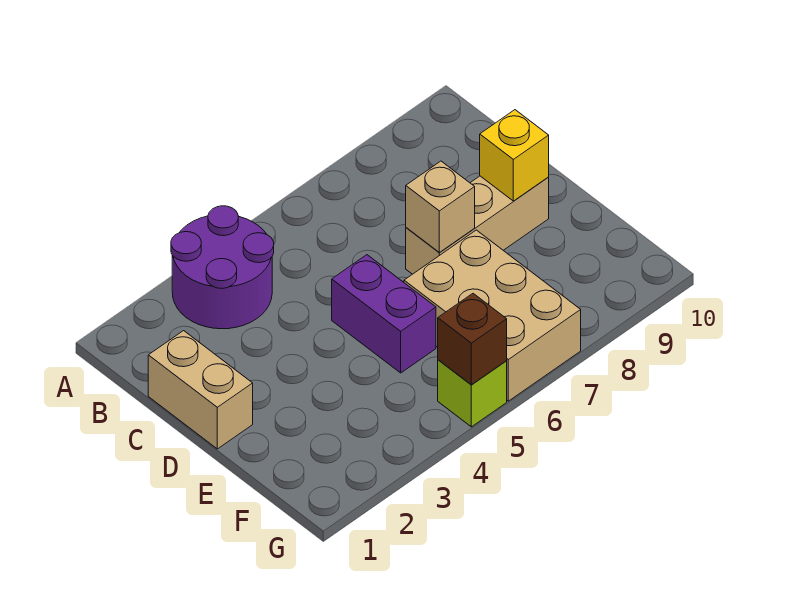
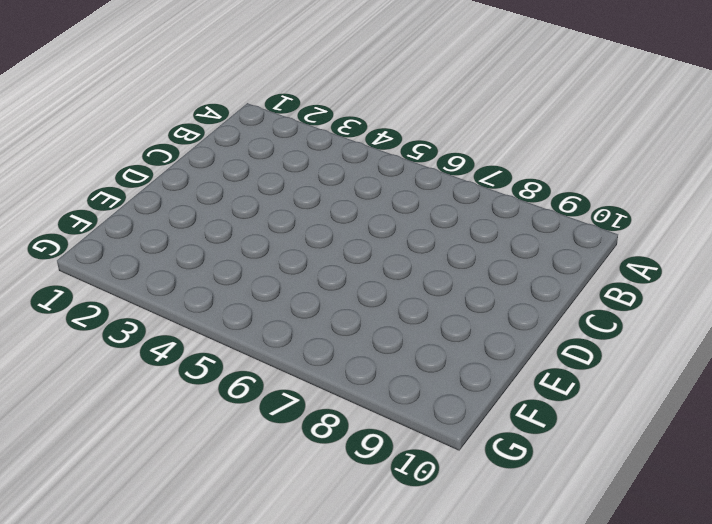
none -> purple 2x2 round brick [171,206,274,329]
none -> tan 1x2 brick [148,331,253,449]

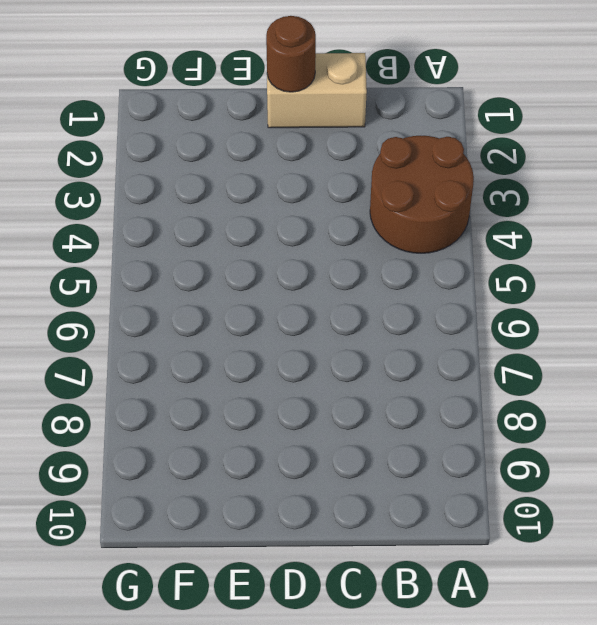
brown 2x2 round brick [370,136,474,253] -> purple 2x2 round brick [171,206,274,329]
brown 1x1 round brick [266,16,316,92] -> none
none -> purple 1x2 brick [332,255,436,373]
none -> tan 1x3 brick [406,176,549,274]

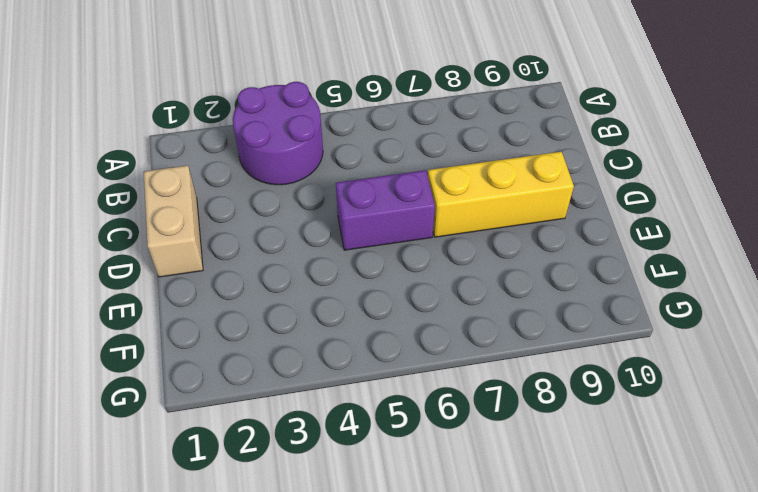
purple 1x2 brick [336,170,435,250] -> purple 1x2 brick turned to [332,255,436,373]
yellow 1x3 brick [428,152,574,237] -> tan 1x3 brick [406,176,549,274]
none -> tan 2x3 brick [404,230,581,401]
none -> lime 1x1 brick [438,360,507,427]

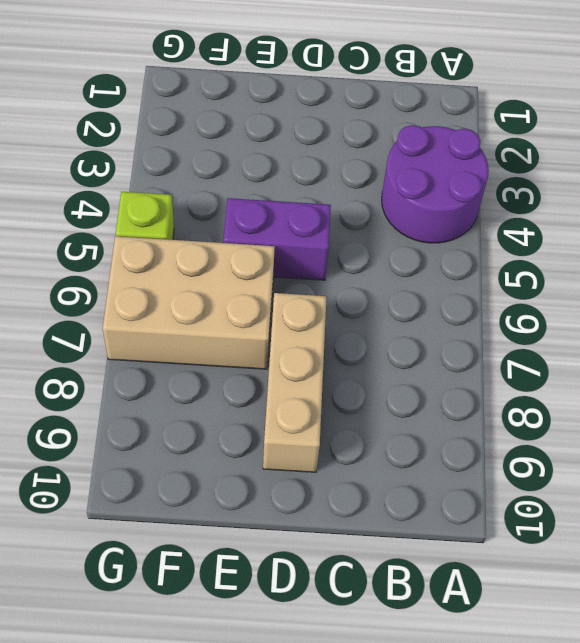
none -> tan 1x2 brick [148,331,253,449]
none -> tan 1x1 brick [406,161,475,252]

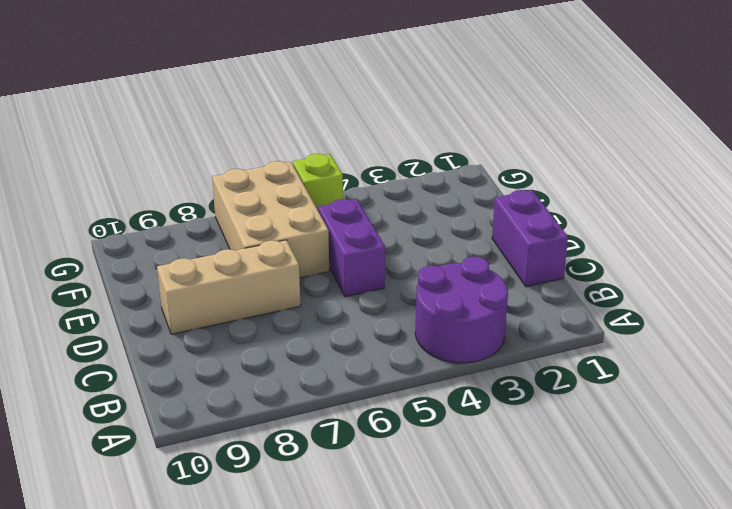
purple 1x2 brick [492,190,568,287] -> tan 1x2 brick [148,331,253,449]
none -> tan 1x1 brick [406,161,475,252]
none -> yellow 1x1 brick [480,110,549,201]

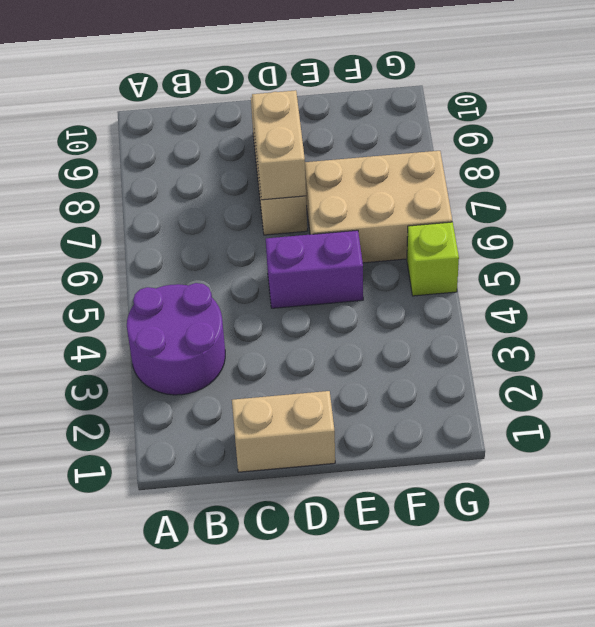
tan 1x2 brick [252,90,306,200] -> tan 1x1 brick [406,161,475,252]
none -> yellow 1x1 brick [480,110,549,201]
none -> brown 1x1 brick [438,294,507,385]

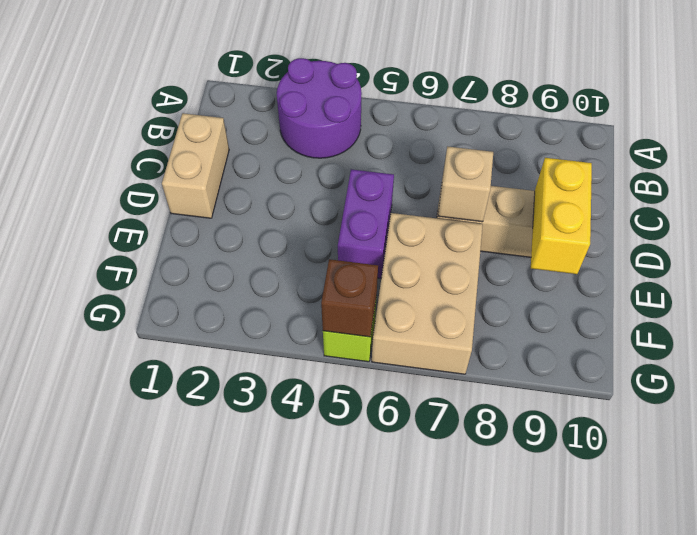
yellow 1x2 brick [531,158,592,274] -> yellow 1x1 brick [480,110,549,201]

